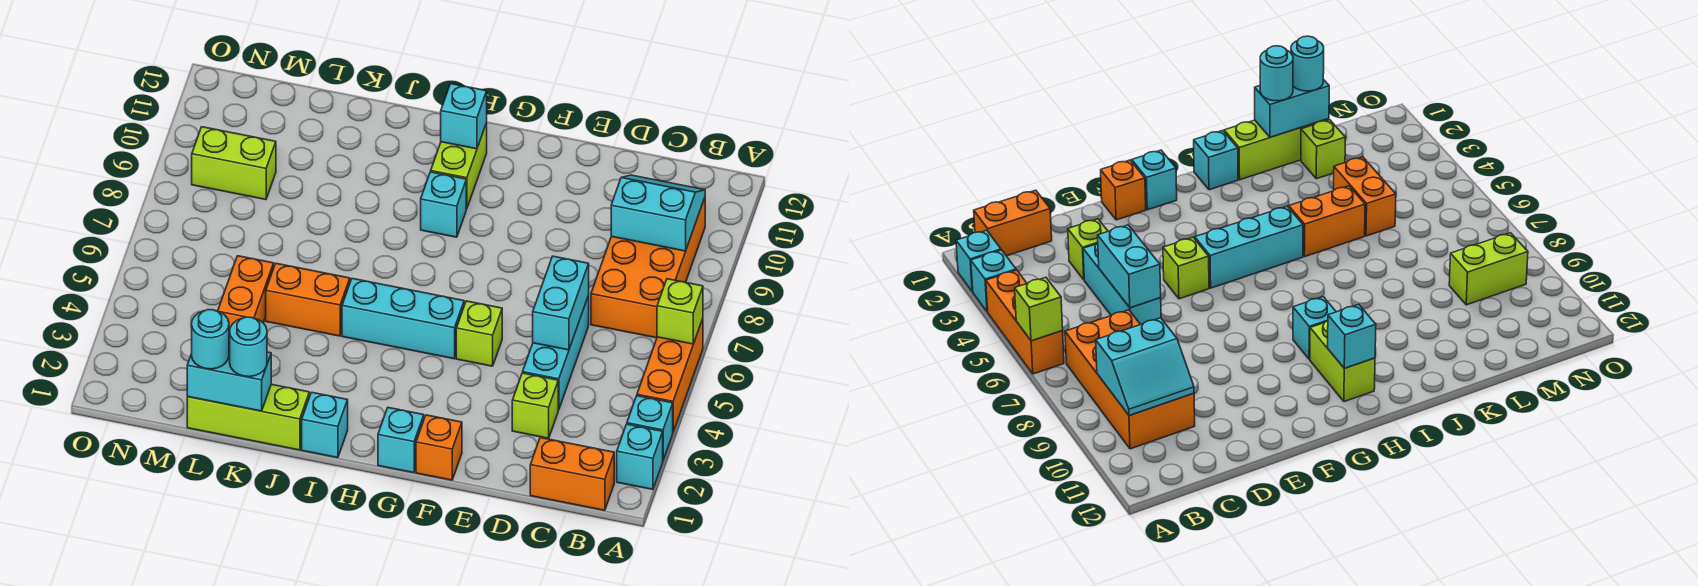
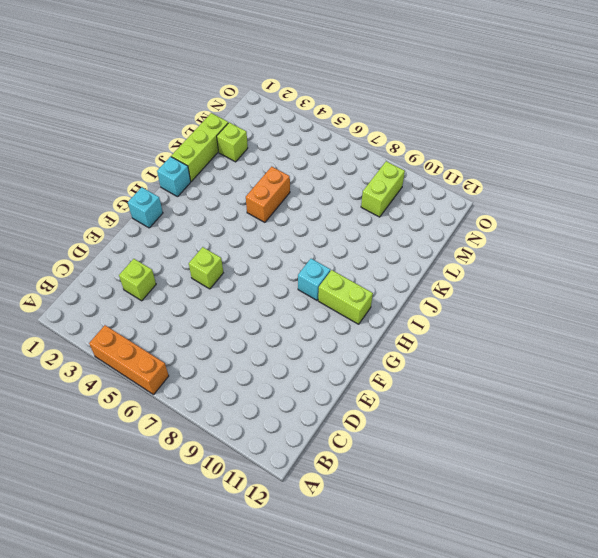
none -> cyan 1x1 brick [617,424,663,489]
none -> cyan 1x1 brick [627,396,673,460]
none -> orange 1x2 brick [530,438,614,510]

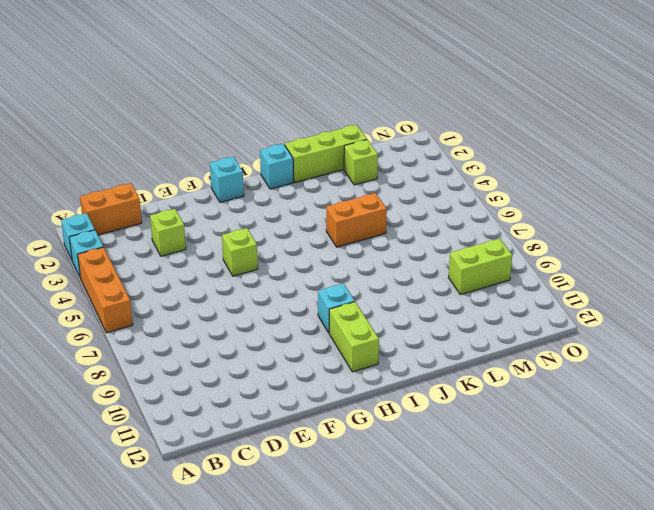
none -> orange 2x4 brick [591,198,705,338]
none -> cyan 1x3 brick [523,296,589,410]
none -> orange 1x1 brick [416,415,462,480]

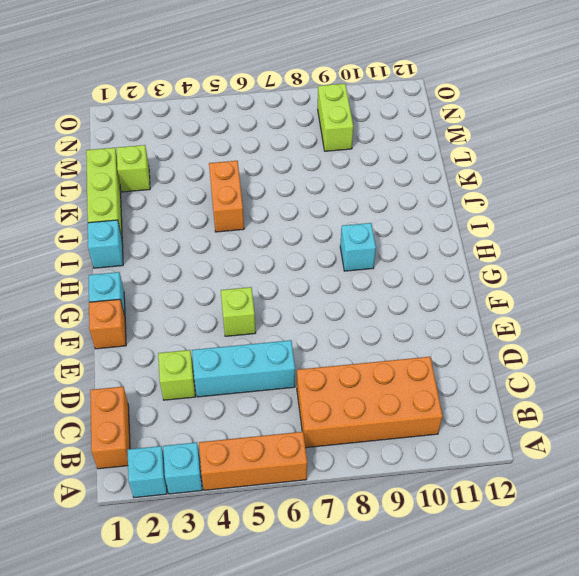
none -> cyan 1x3 brick [342,279,464,359]
none -> lime 1x2 brick [431,123,487,209]
none -> orange 1x2 brick [218,256,274,345]

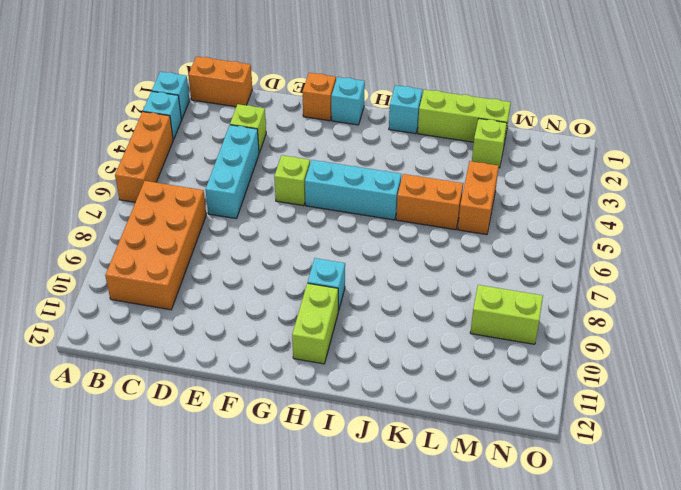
none -> lime 1x1 brick [657,279,703,344]
none -> cyan 2x2 slope [611,175,705,251]
none -> cyan 1x2 brick [533,256,589,350]

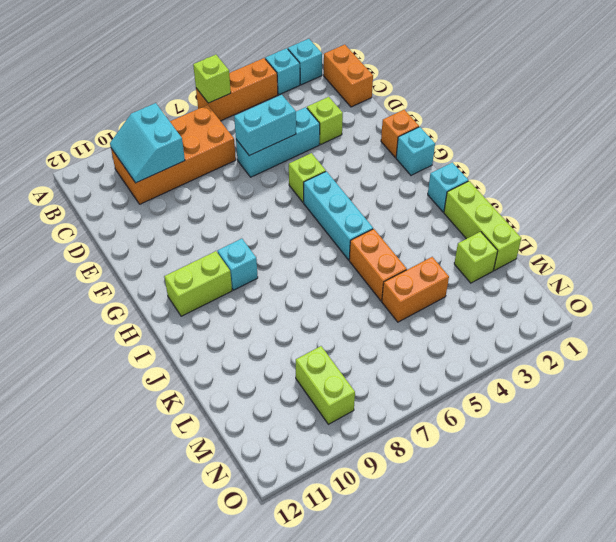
none -> cyan 1x1 brick [441,84,487,149]
none -> cyan 1x2 brick [187,345,271,411]
none -> cyan 1x1 round brick [230,317,267,377]

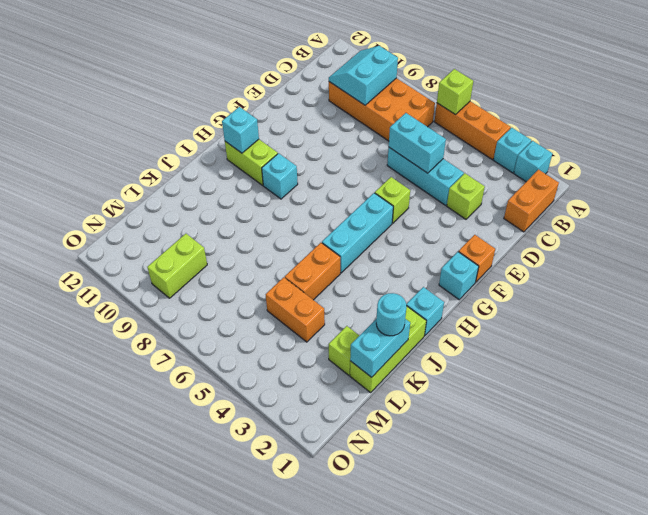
none -> cyan 1x1 round brick [192,310,229,369]

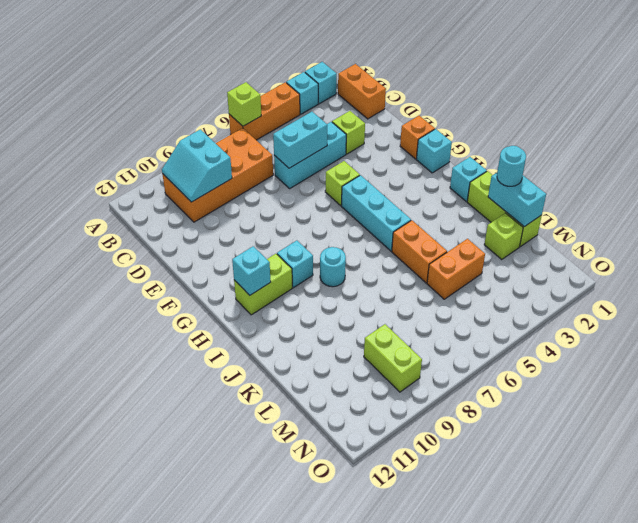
cyan 1x1 round brick [320,247,346,287] -> cyan 1x1 round brick moved to [192,310,229,369]

